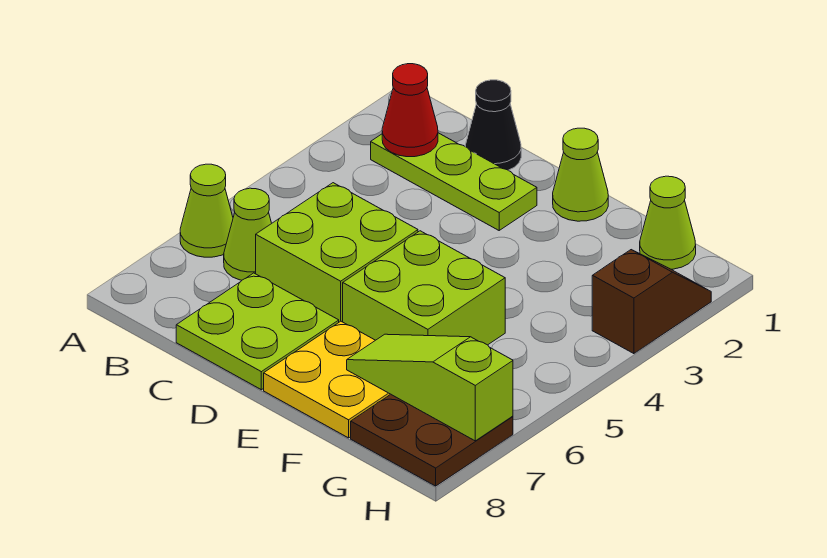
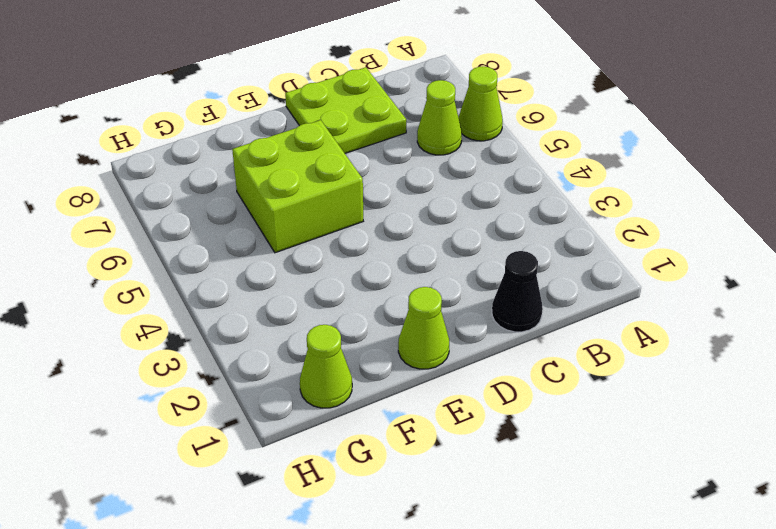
none -> lime 1x3 plate [371,133,537,230]
none -> lime 2x2 brick [256,183,418,322]
none -> yellow 2x2 plate [264,321,390,438]

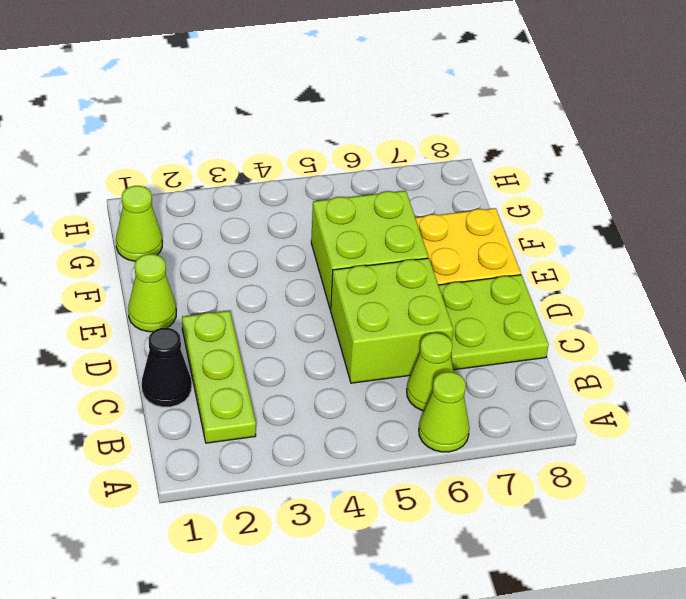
none -> brown 2x2 plate [351,394,513,486]
none -> brown 1x2 slope [592,250,711,354]
none -> red 1x1 cone [382,64,438,157]

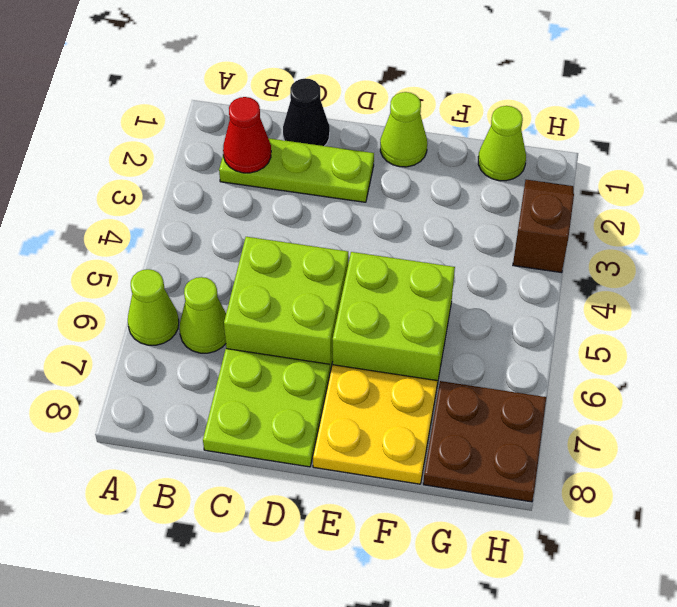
none -> lime 1x3 slope [347,334,513,441]

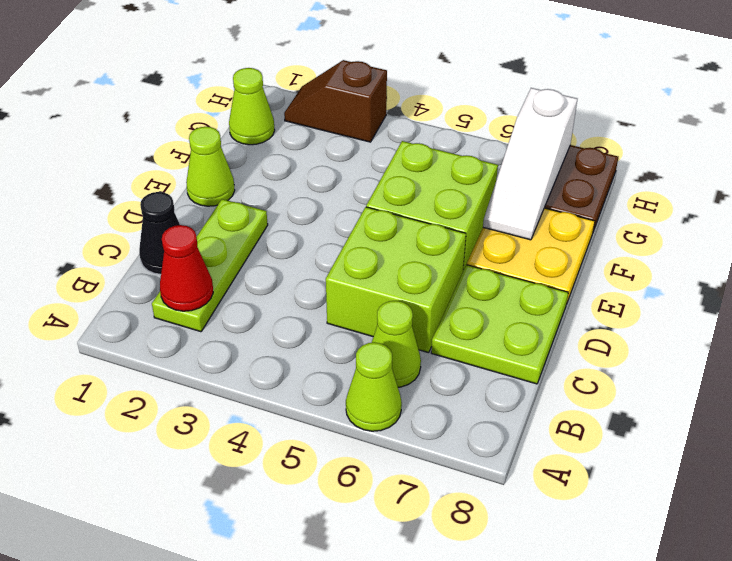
white 1x3 slope [483,88,577,240] -> lime 1x3 slope [347,334,513,441]

